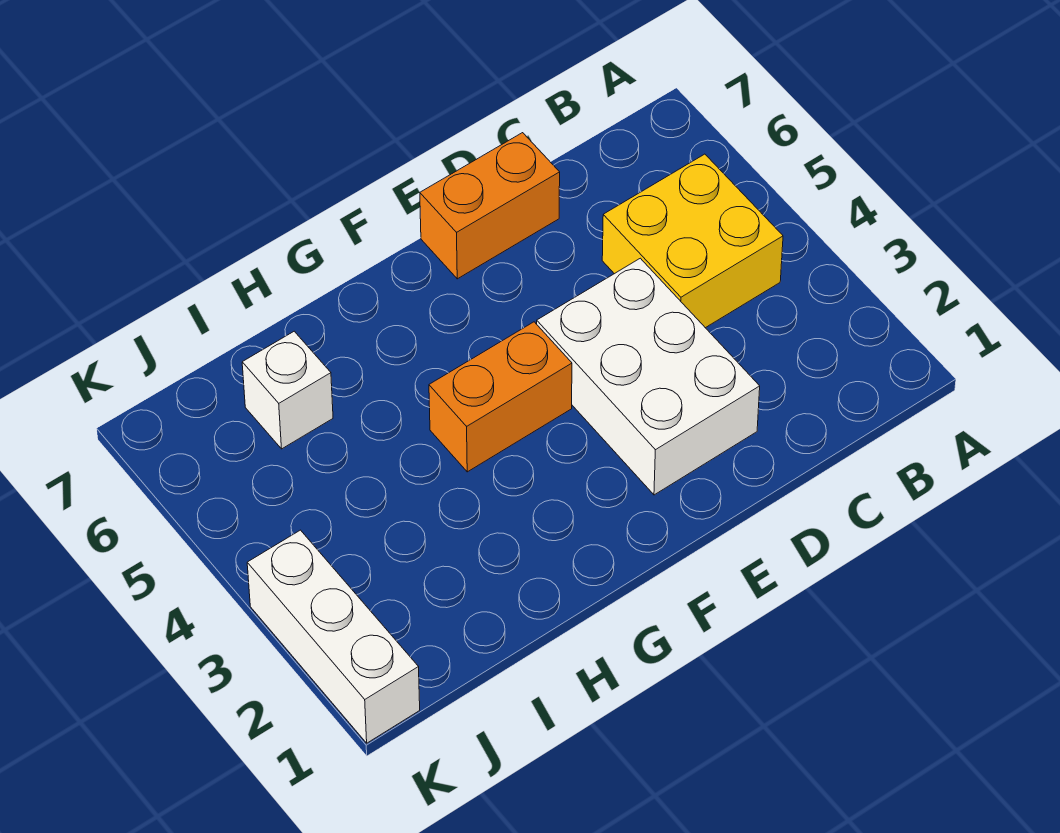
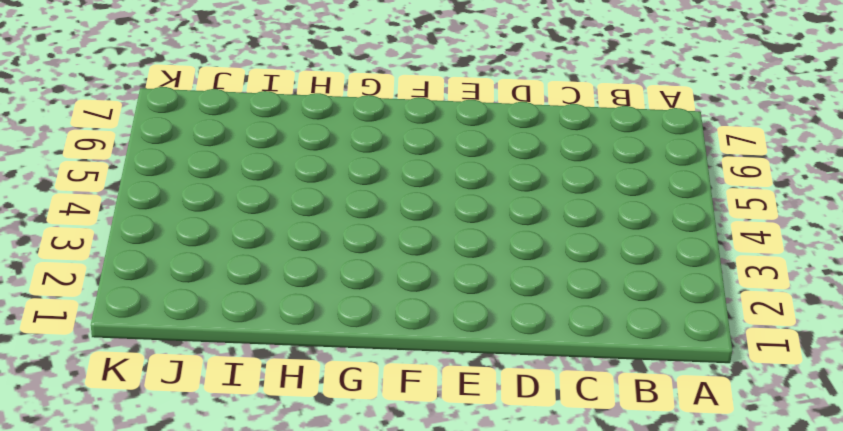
none -> yellow 2x2 brick [602,154,783,328]
none -> white 2x3 brick [537,258,760,495]

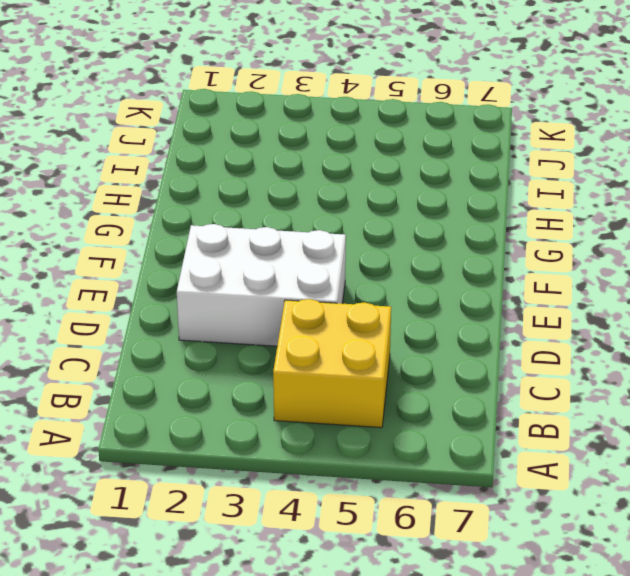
none -> orange 1x2 brick [420,133,560,279]
none -> orange 1x2 brick [429,322,572,472]

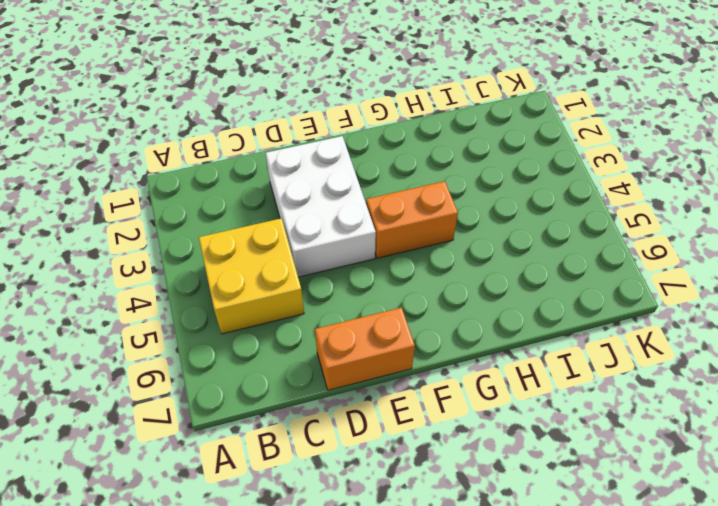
none -> white 1x1 brick [242,331,333,449]
none -> white 1x3 brick [247,530,420,743]

